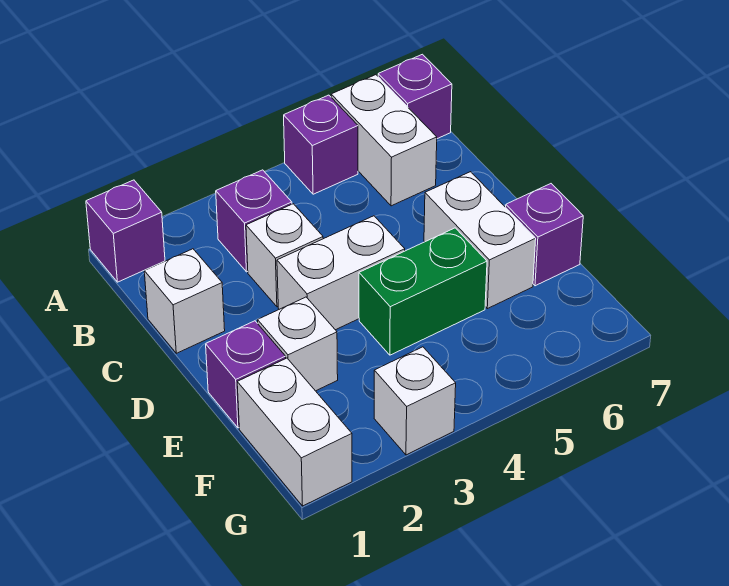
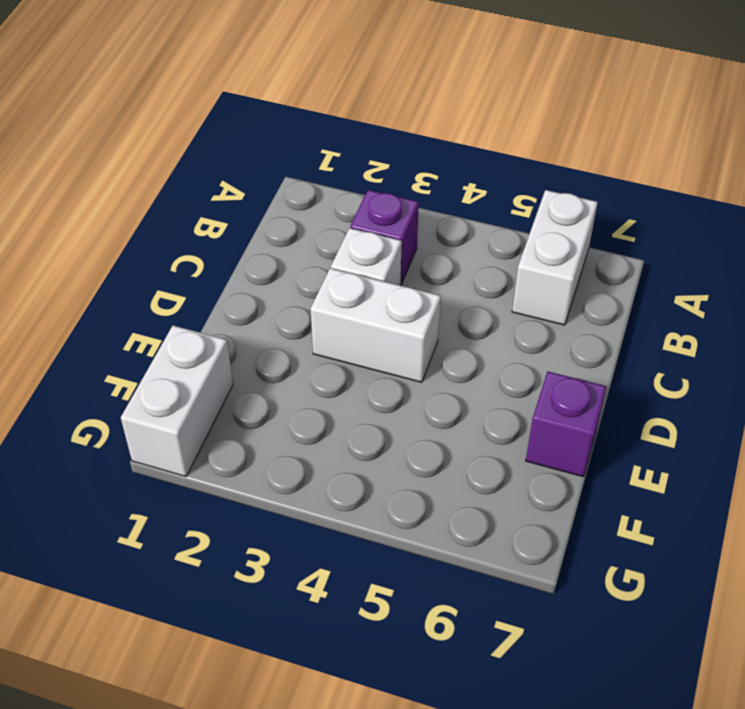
none -> purple 1x1 brick [86,180,165,282]
none -> purple 1x1 brick [284,95,358,194]
none -> purple 1x1 brick [378,54,452,139]

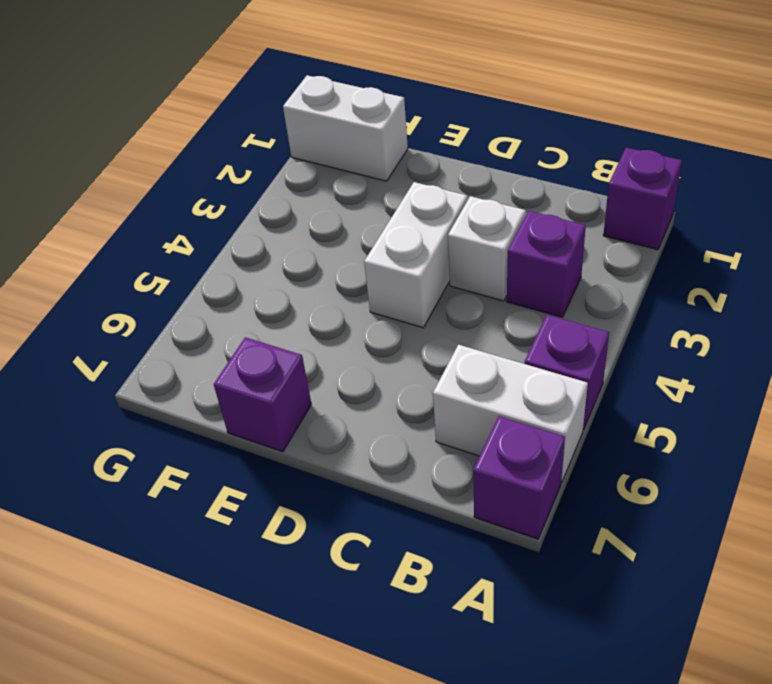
none -> white 1x1 brick [144,249,225,353]
none -> white 1x2 brick [424,172,536,309]
none -> purple 1x1 brick [206,321,286,428]

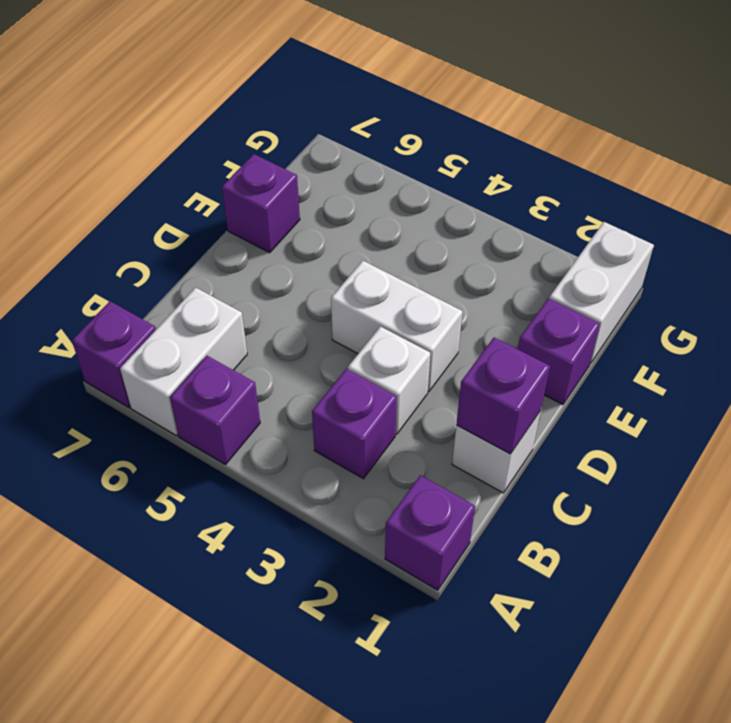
purple 1x1 brick [456,338,550,454] -> none
none -> white 1x2 brick [424,172,536,309]
none -> white 1x1 brick [258,297,338,391]
none -> green 1x2 brick [359,228,487,355]

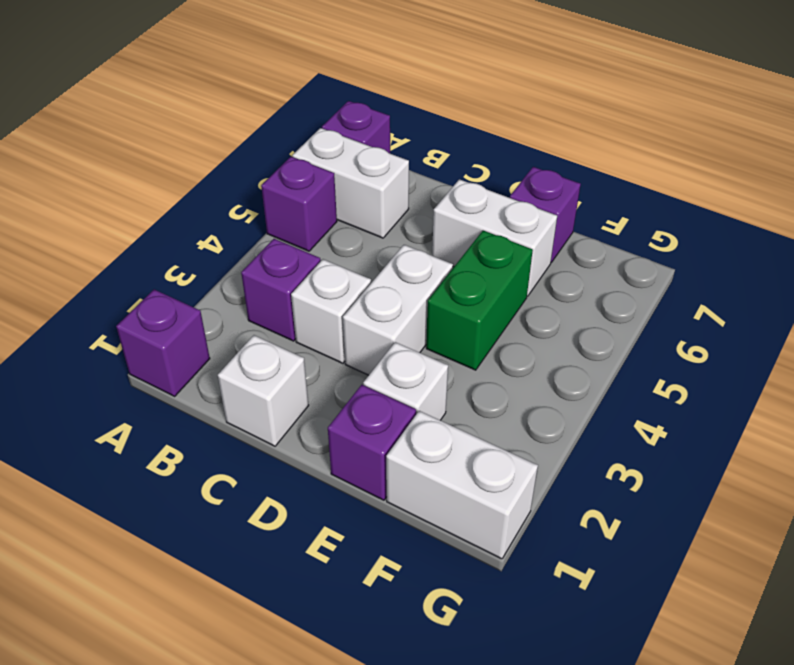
none -> white 1x1 brick [374,347,456,455]

